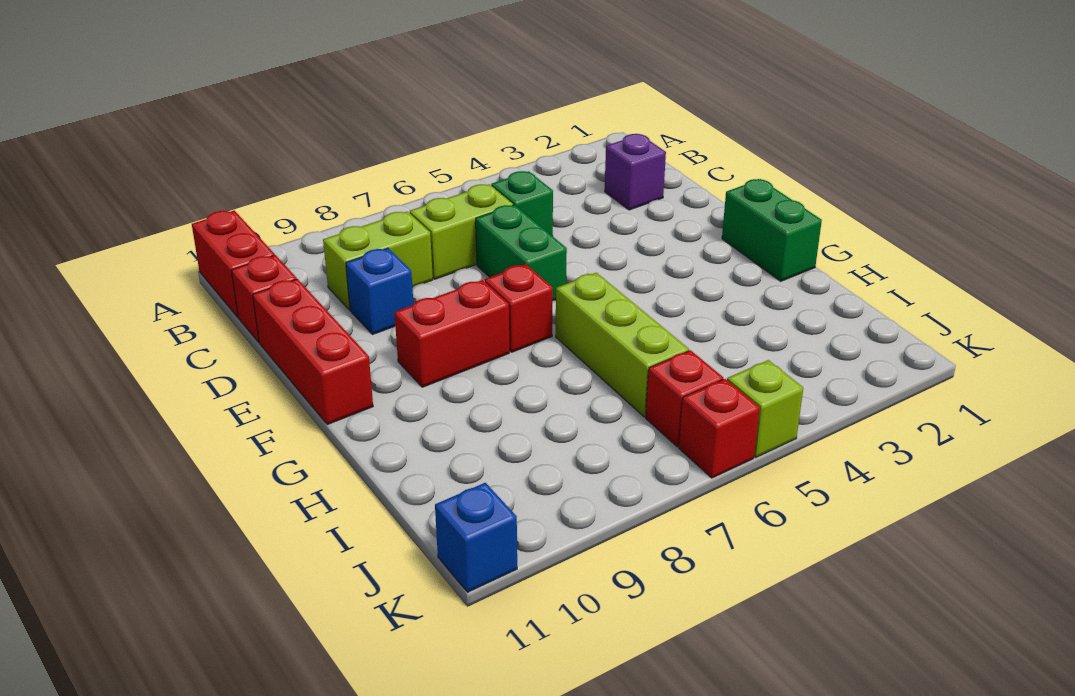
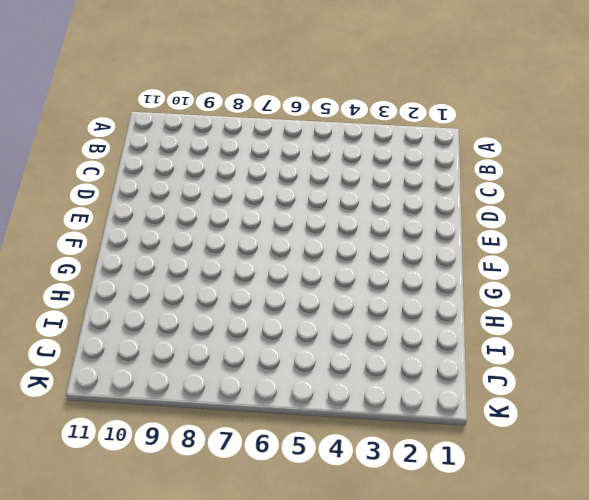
none -> red 1x2 brick [192,210,275,317]
none -> purple 1x1 brick [605,134,666,210]
none -> green 1x1 brick [491,171,553,236]

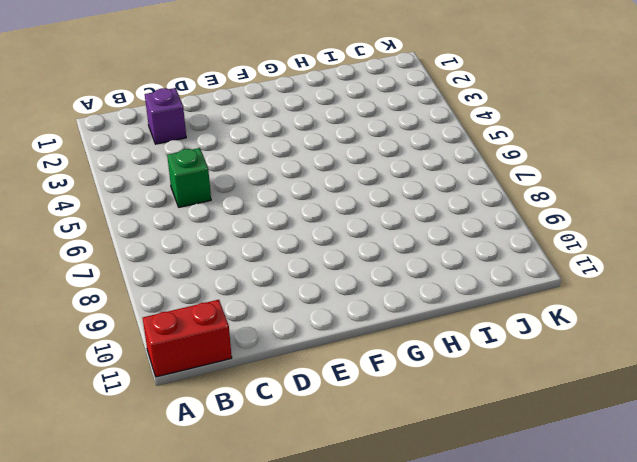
none -> lime 1x2 brick [410,184,513,279]
none -> lime 1x2 brick [323,211,433,310]
none -> red 1x1 brick [231,255,297,342]

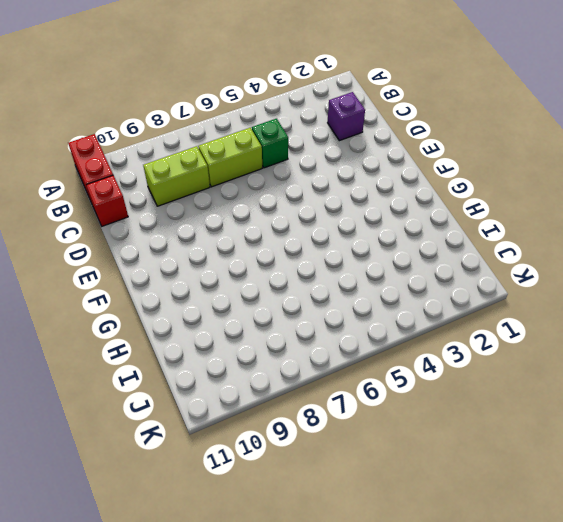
none -> green 1x2 brick [476,205,567,301]
none -> blue 1x1 brick [346,248,413,335]
none -> red 1x3 brick [253,279,373,425]

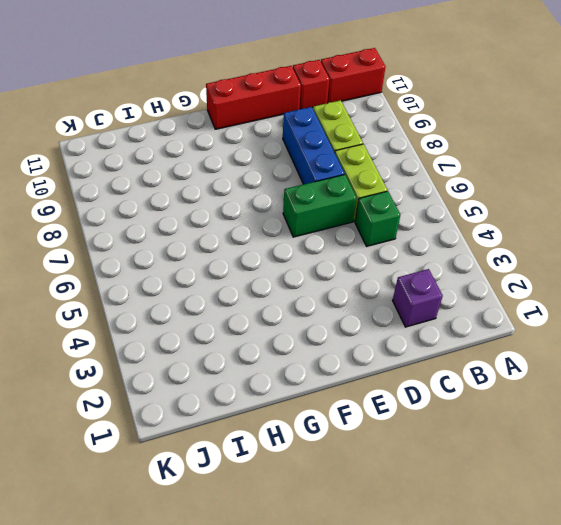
blue 1x3 brick [283,107,345,184] -> blue 1x1 brick [346,248,413,335]
none -> green 1x2 brick [722,179,822,281]
none -> red 1x1 brick [485,264,553,352]
none -> red 1x2 brick [394,280,509,387]

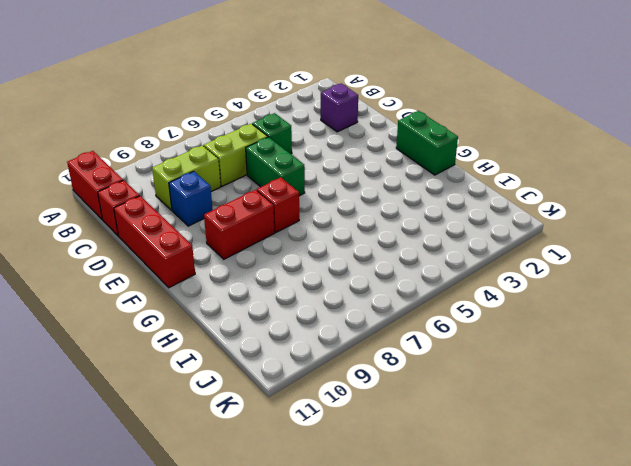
none -> lime 1x3 brick [556,273,689,417]
none -> red 1x1 brick [646,350,723,447]
none -> lime 1x1 brick [727,360,803,457]

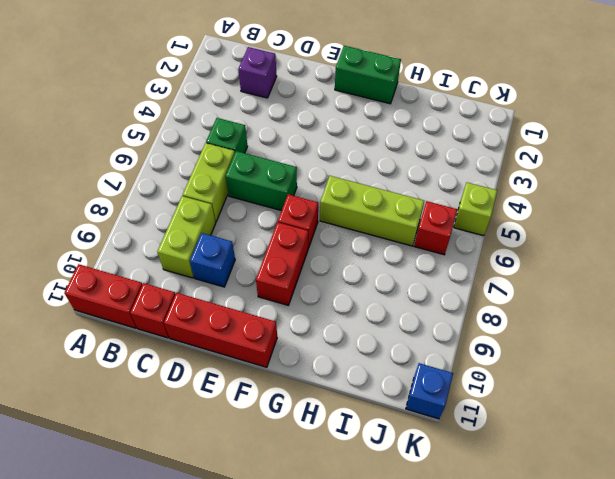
none -> red 1x1 brick [679,379,760,478]

